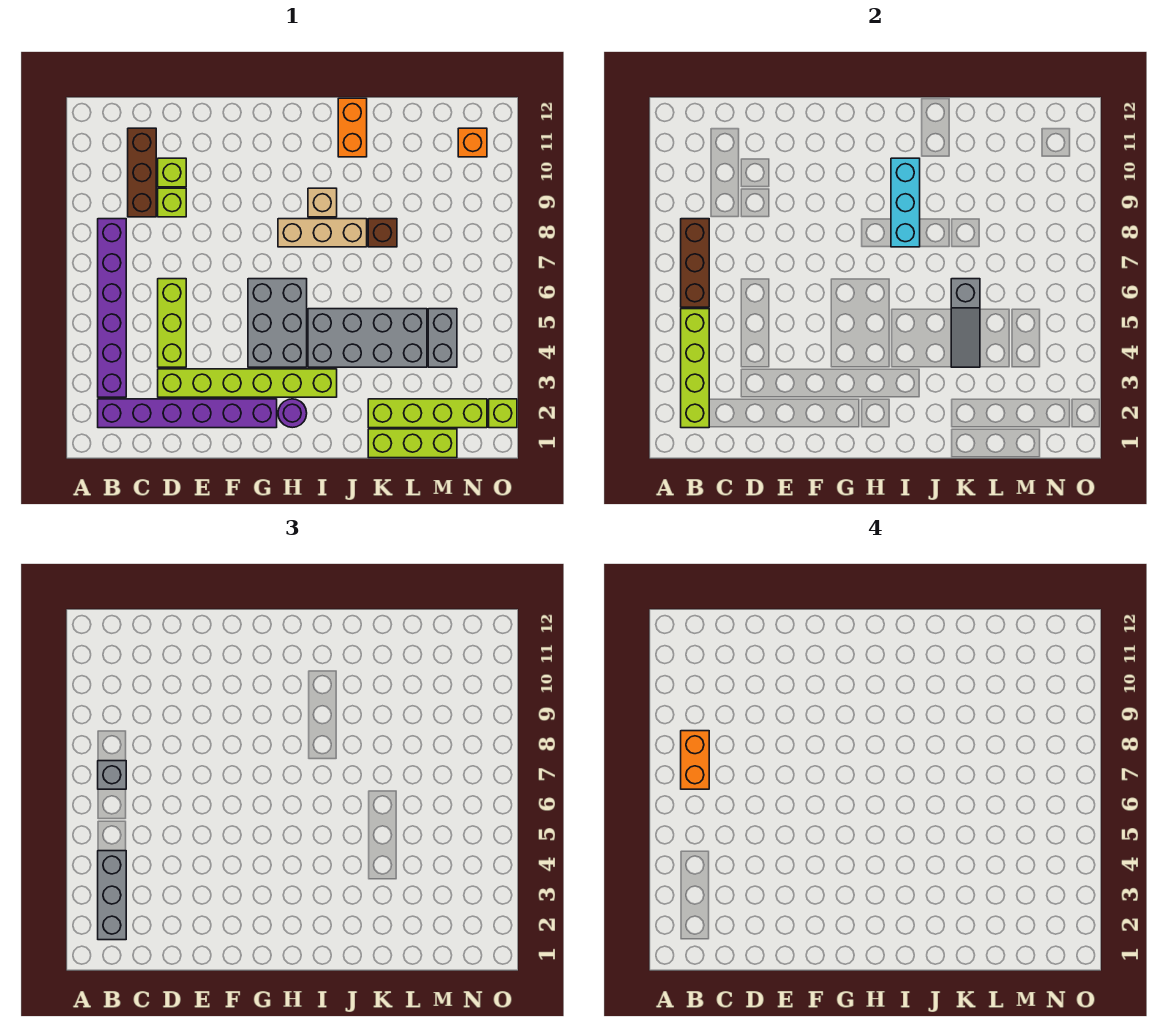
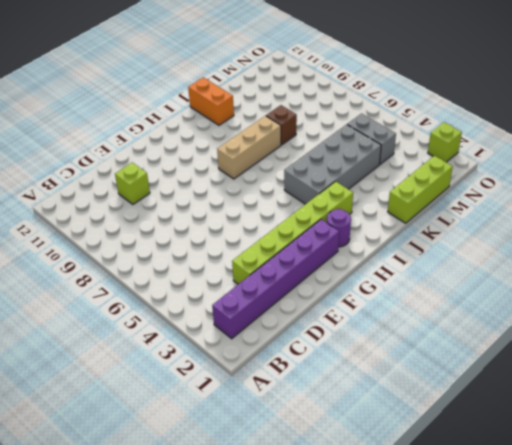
none -> purple 1x6 brick [98,219,126,397]
none -> brown 1x3 brick [128,128,156,217]
none -> lime 1x3 brick [158,279,186,367]

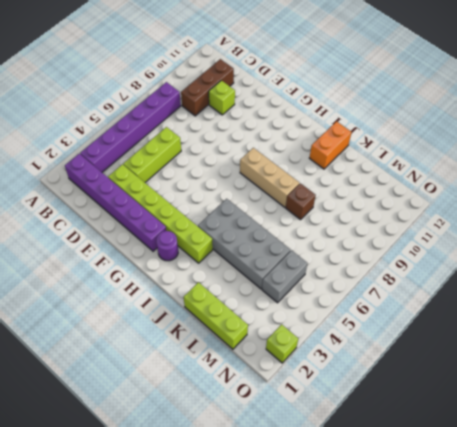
none -> lime 1x1 brick [158,188,186,217]
none -> grey 2x3 brick [248,279,307,367]
none -> tan 1x1 brick [308,188,337,217]

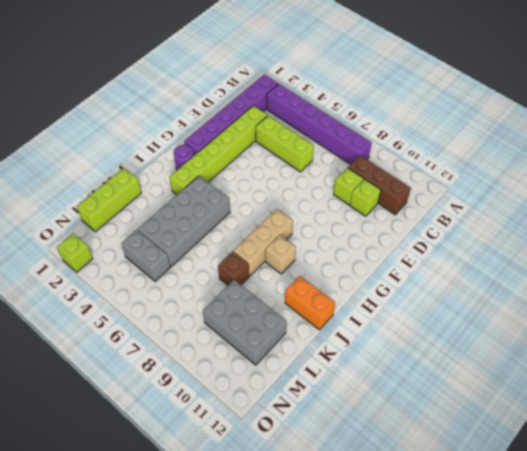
grey 2x3 brick [203,280,287,365] -> grey 2x3 brick moved to [248,279,307,367]
none -> lime 1x4 brick [368,399,487,428]
none -> orange 1x1 brick [458,128,487,157]
none -> lime 1x4 brick [681,309,709,428]

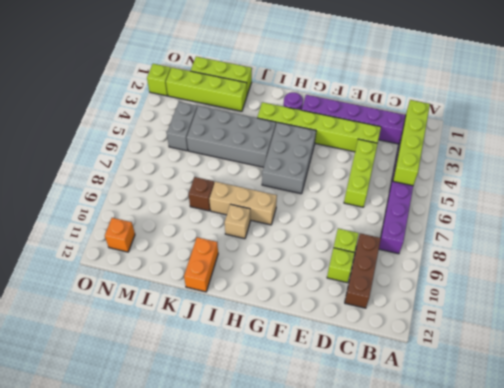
none -> brown 1x3 brick [681,219,709,307]
none -> cyan 1x3 brick [891,158,920,247]
none -> grey 1x3 slope [951,279,980,367]

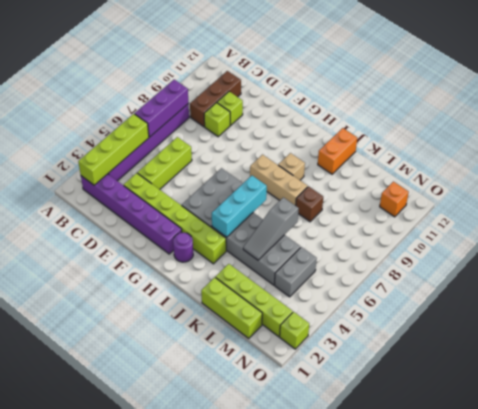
purple 1x3 brick [135,80,188,137] -> brown 1x3 brick [681,219,709,307]
cyan 1x3 brick [212,176,267,237] -> cyan 1x3 brick moved to [891,158,920,247]
none -> grey 1x3 brick [98,851,126,940]
none -> grey 1x1 brick [98,761,126,789]
none -> orange 1x2 brick [681,731,709,789]

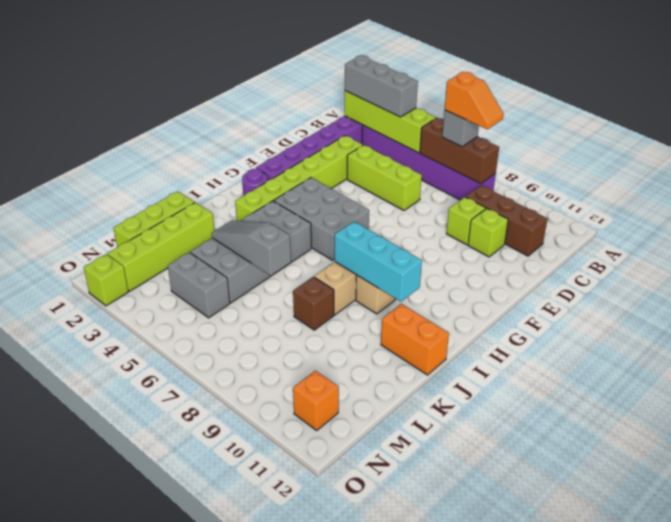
orange 1x2 slope [445,72,504,129] -> orange 1x2 brick [681,731,709,789]

